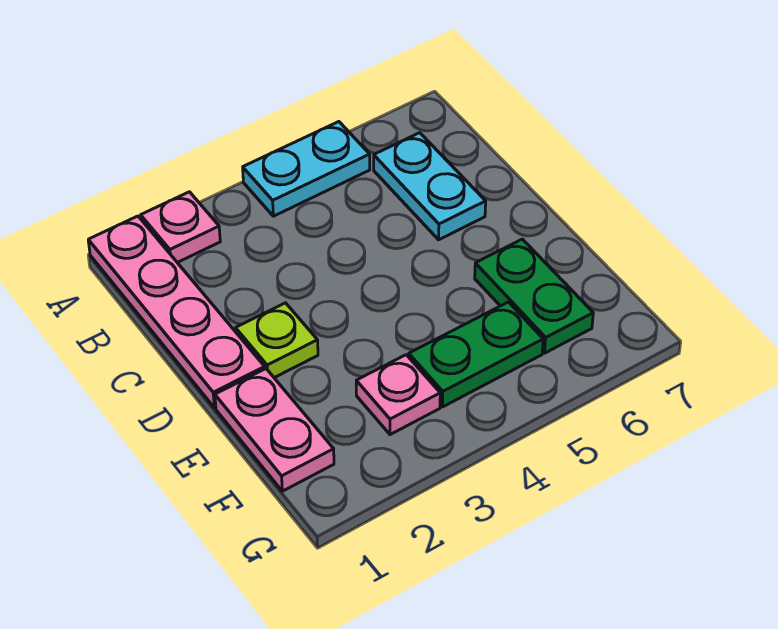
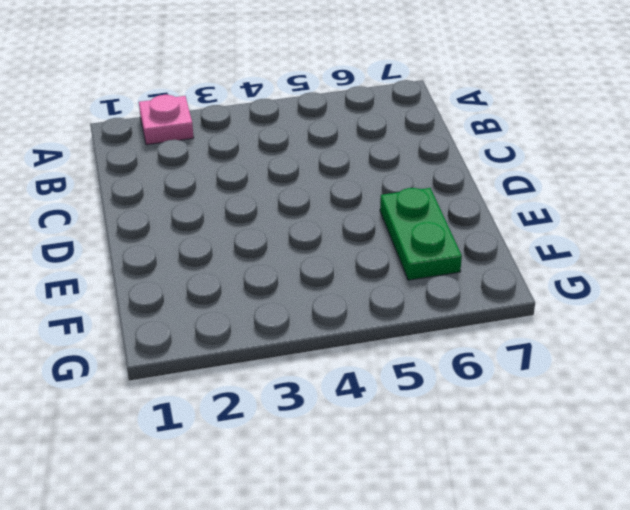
none -> pink 1x4 plate [88,216,265,408]
none -> cyan 1x2 plate [243,122,370,216]

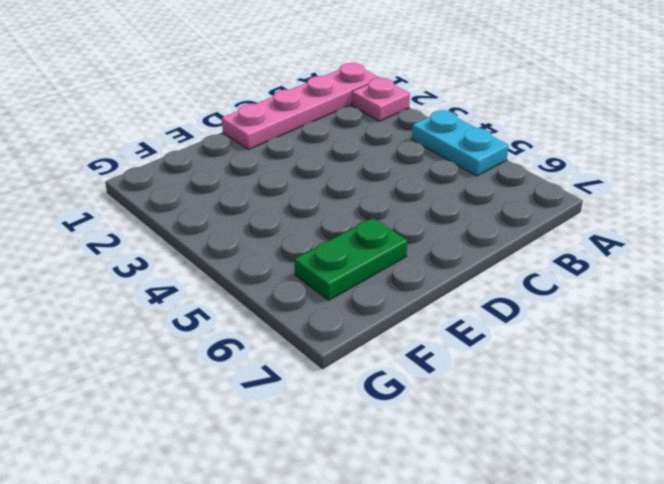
none -> cyan 1x2 plate [374,133,486,240]
none -> lime 1x1 plate [236,303,318,378]

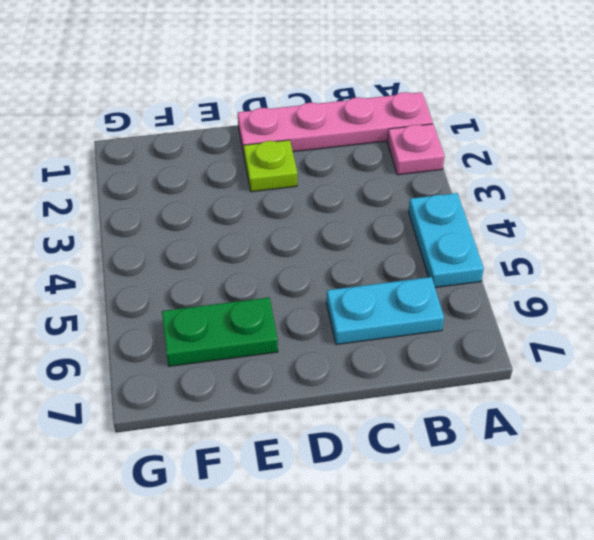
none -> pink 1x2 plate [215,369,334,491]
none -> pink 1x1 plate [356,355,440,435]

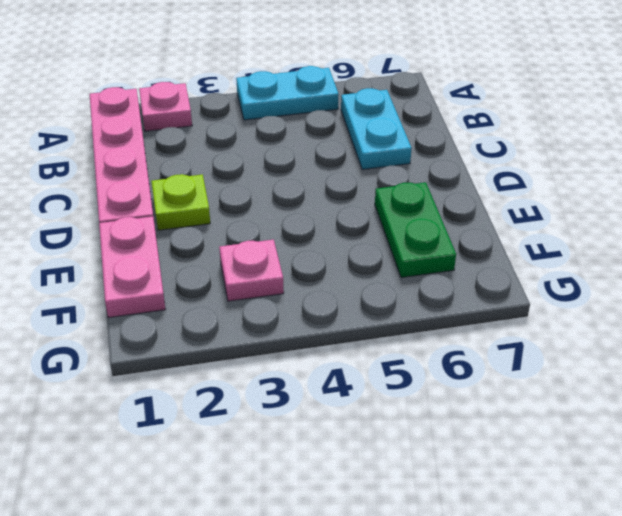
none -> green 1x2 plate [409,302,543,407]

